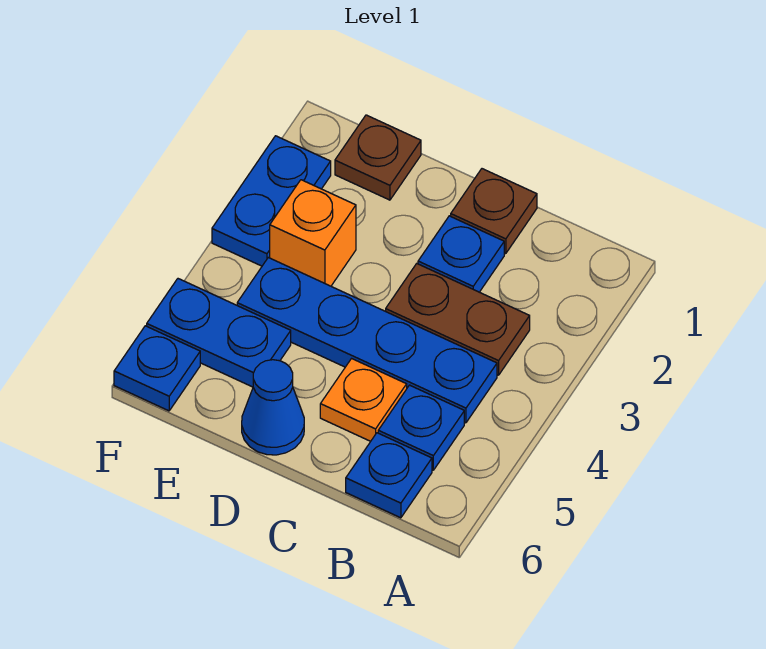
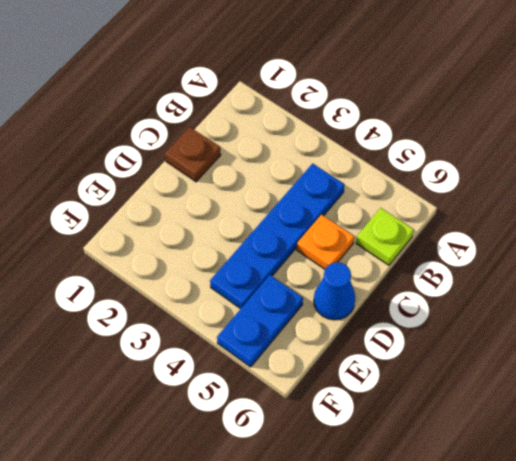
lime 1x1 plate [356,208,414,265] -> blue 1x1 plate [346,433,432,518]
none -> brown 1x2 plate [386,264,530,375]
none -> blue 1x1 plate [378,385,464,470]
none -> blue 1x1 plate [418,216,504,292]

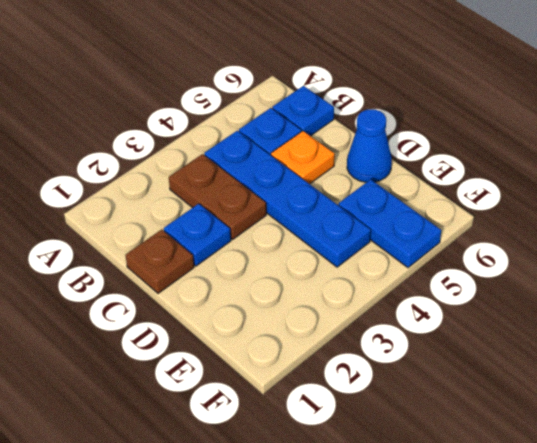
none -> brown 1x1 plate [335,115,421,200]
none -> orange 1x1 brick [270,180,356,286]
none -> blue 1x2 plate [212,136,331,266]

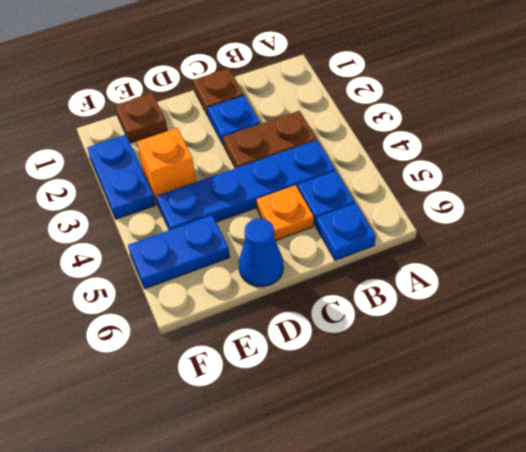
none -> blue 1x1 plate [114,326,200,411]

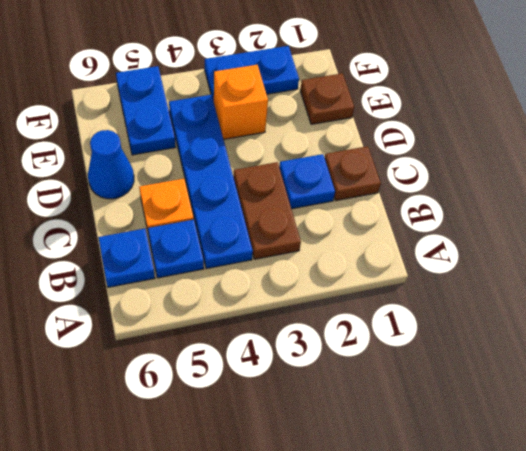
none -> blue 1x1 plate [114,326,200,411]

